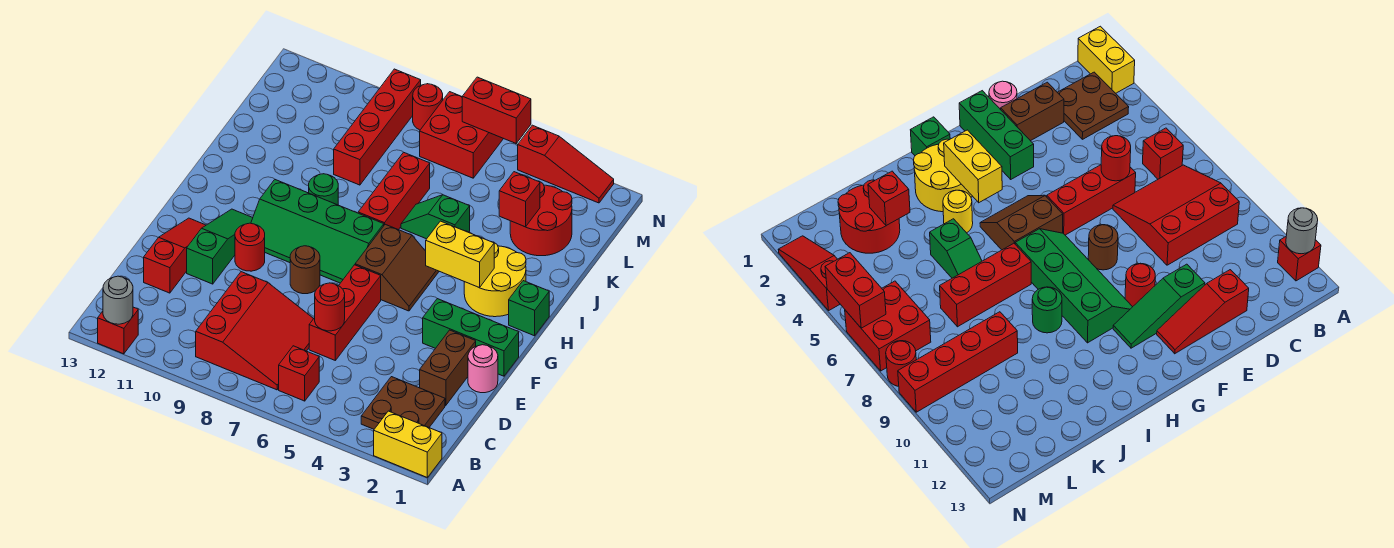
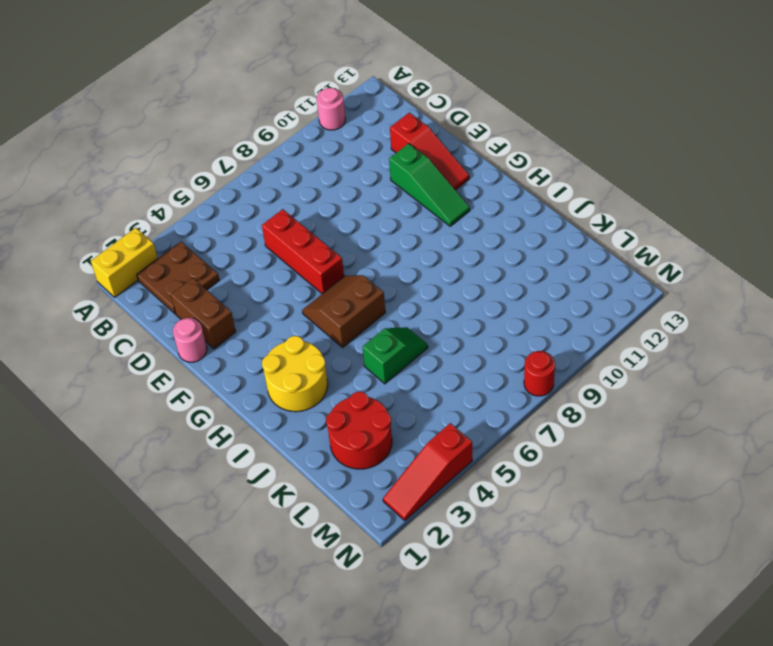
pink 1x1 round brick [317,88,345,130] -> none
brown 2x2 slope [302,275,386,347] -> brown 2x2 slope turned to [355,224,439,311]
none -> red 1x1 brick [98,307,138,354]
none -> red 1x1 brick [279,346,319,401]
none -> red 3x3 slope [196,272,314,390]
none -> green 1x3 brick [423,299,519,376]

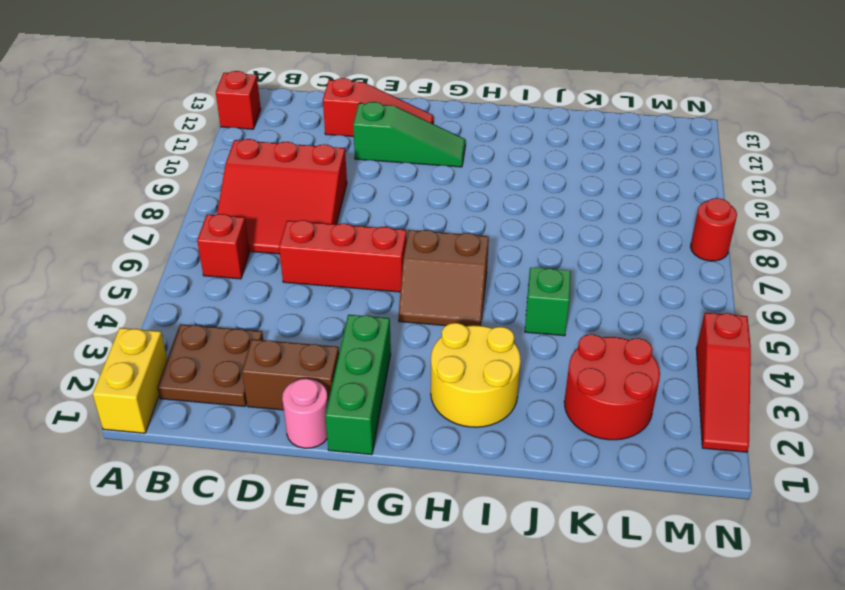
none -> brown 1x1 round brick [290,246,320,294]
none -> red 1x1 round brick [235,223,265,271]
none -> green 2x4 slope [251,180,384,283]
none -> green 1x1 brick [509,281,549,336]

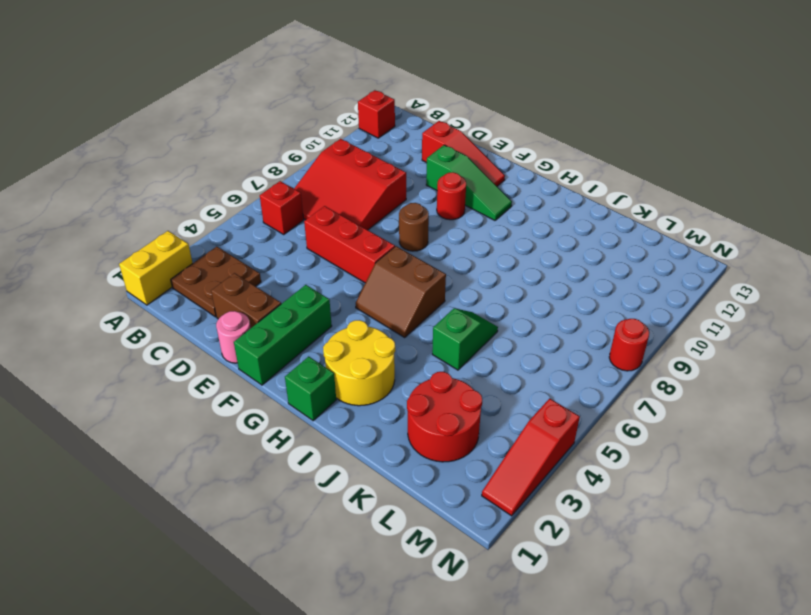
none -> green 2x4 slope [251,180,384,283]
none -> yellow 1x1 round brick [943,190,973,233]
none -> red 1x3 brick [358,152,430,230]
none -> green 1x1 round brick [309,174,338,205]

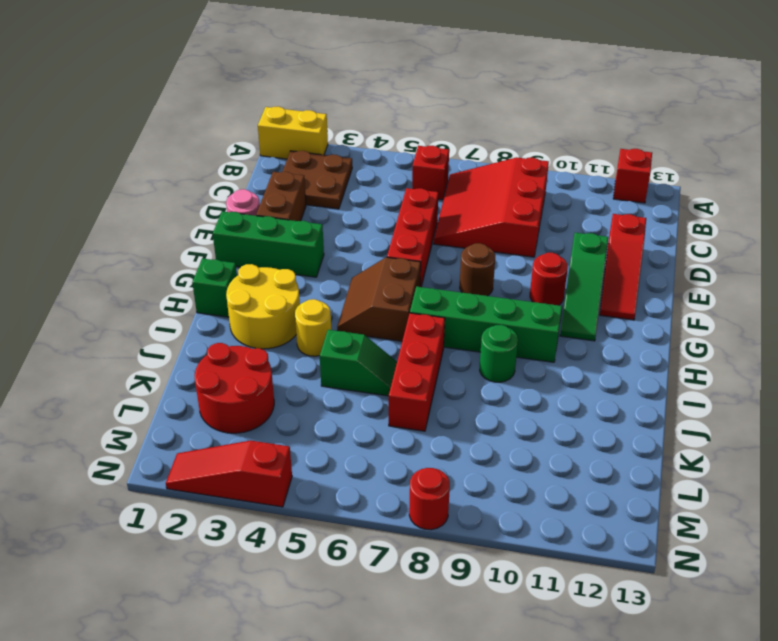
none -> red 1x4 brick [334,69,421,185]
none -> red 2x2 brick [420,92,503,178]
none -> grey 1x1 round brick [103,276,133,324]
none -> red 1x1 round brick [315,283,345,331]

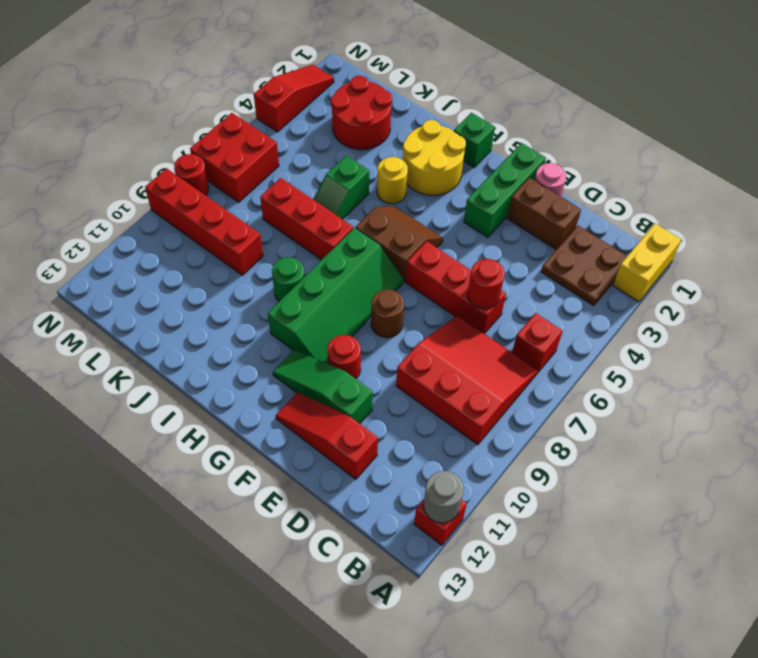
none -> yellow 1x2 brick [426,221,494,288]
none -> red 1x1 brick [499,172,540,227]
none -> red 1x2 brick [462,77,531,143]

